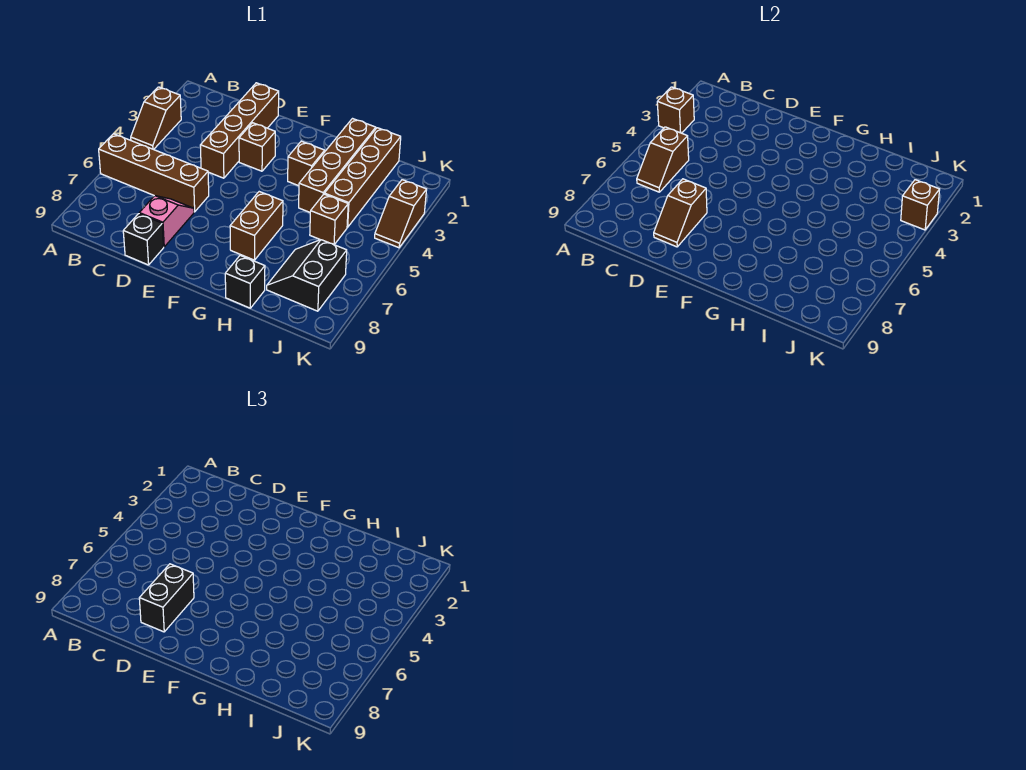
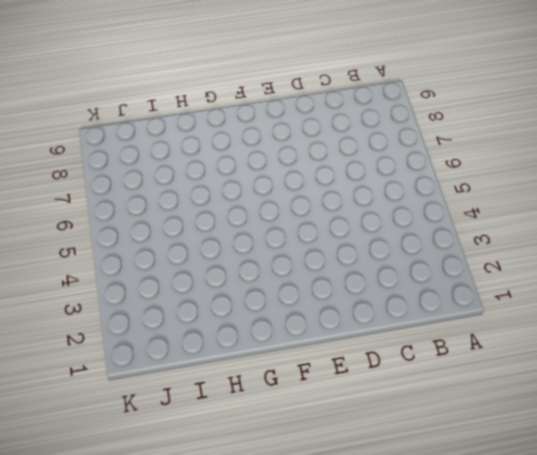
none -> brown 1x2 slope [131,87,181,150]
none -> brown 1x4 brick [99,134,209,212]
none -> brown 1x4 brick [200,83,279,178]

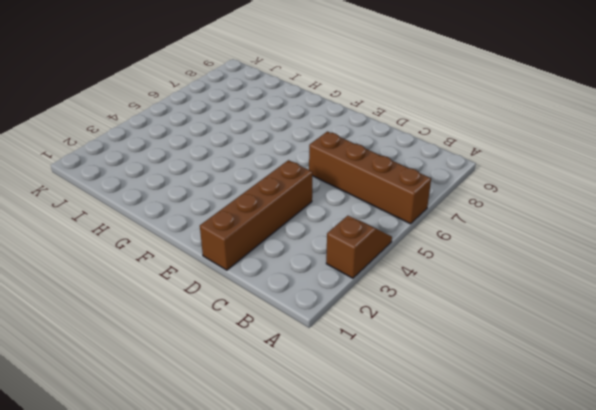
none -> pink 1x2 slope [139,196,194,247]
none -> black 1x1 brick [123,214,164,265]
none -> brown 1x1 brick [239,123,275,171]

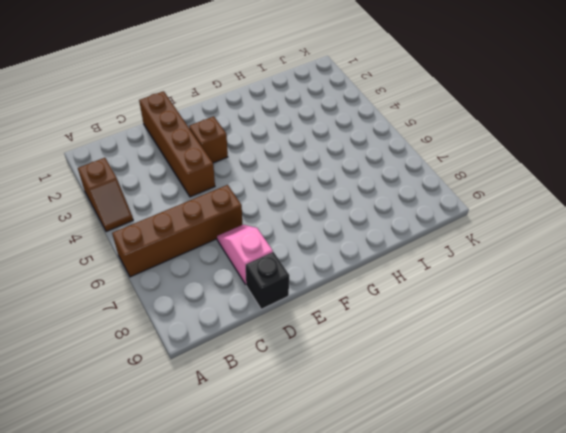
none -> brown 1x1 brick [288,141,325,186]
none -> brown 1x2 brick [230,192,283,260]
none -> brown 1x4 brick [299,119,376,212]

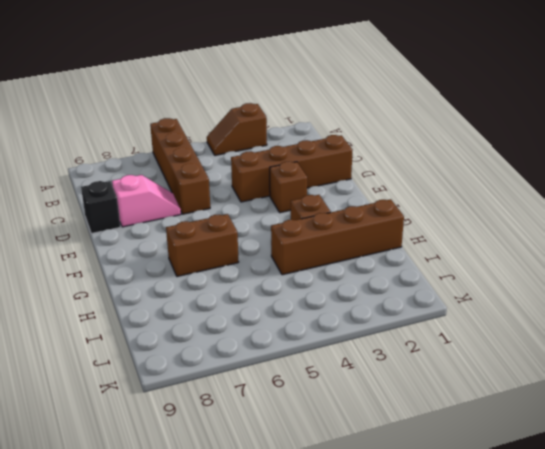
none -> black 1x1 brick [225,256,265,308]
none -> brown 1x4 brick [324,128,401,227]
none -> brown 1x1 brick [310,194,348,245]

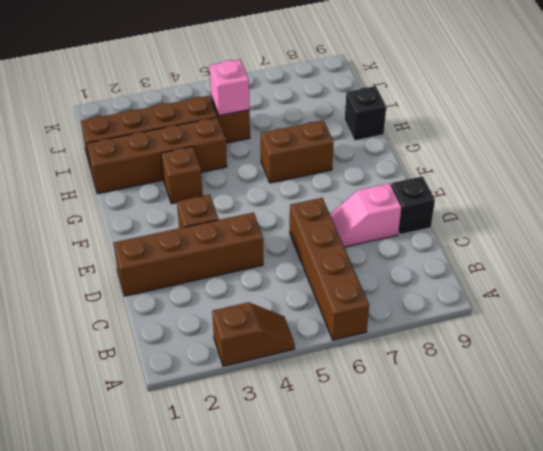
pink 1x1 brick [210,59,250,116] -> none
none -> black 2x2 slope [267,240,347,311]
none -> brown 1x2 slope [375,180,427,248]
none -> brown 1x1 brick [657,87,694,133]

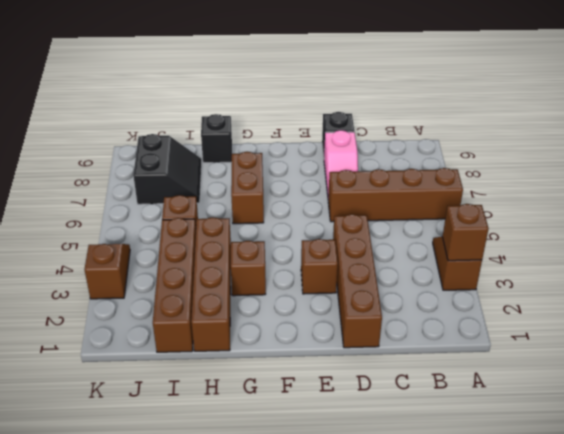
none -> brown 1x2 slope [637,127,689,192]
none -> brown 1x2 slope [654,179,707,247]
none -> brown 1x1 brick [901,180,940,230]

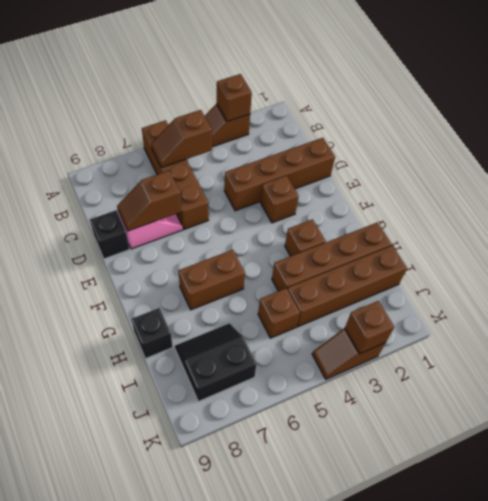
none -> black 1x2 brick [139,564,194,632]

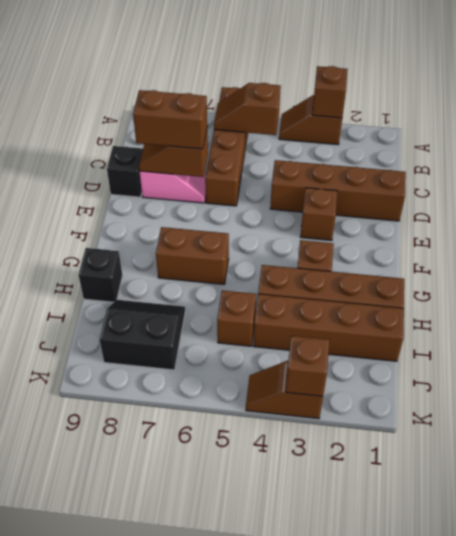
brown 1x2 brick [133,90,207,149] -> black 1x2 brick [139,564,194,632]

